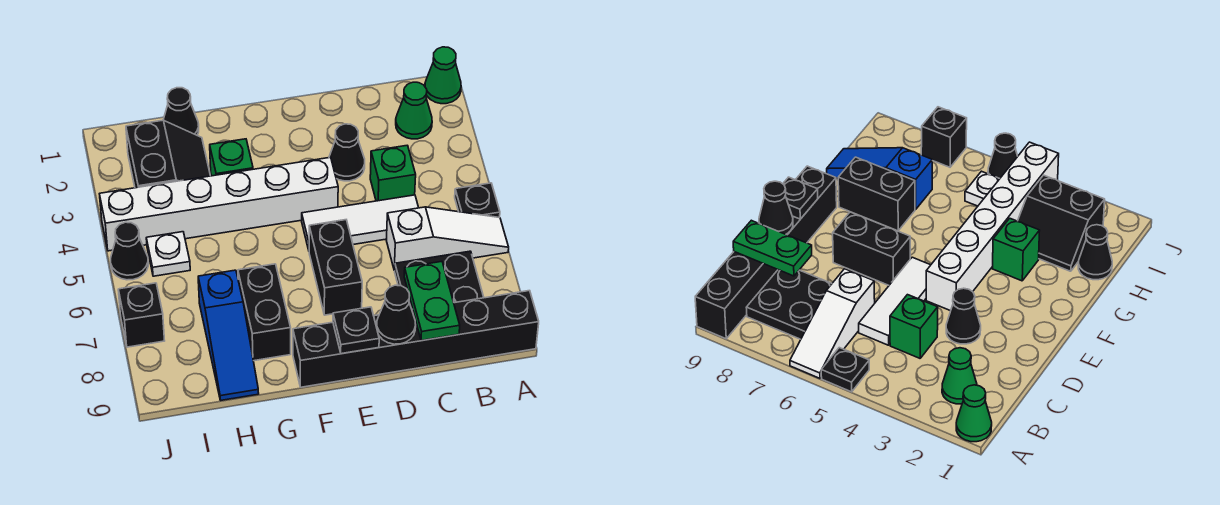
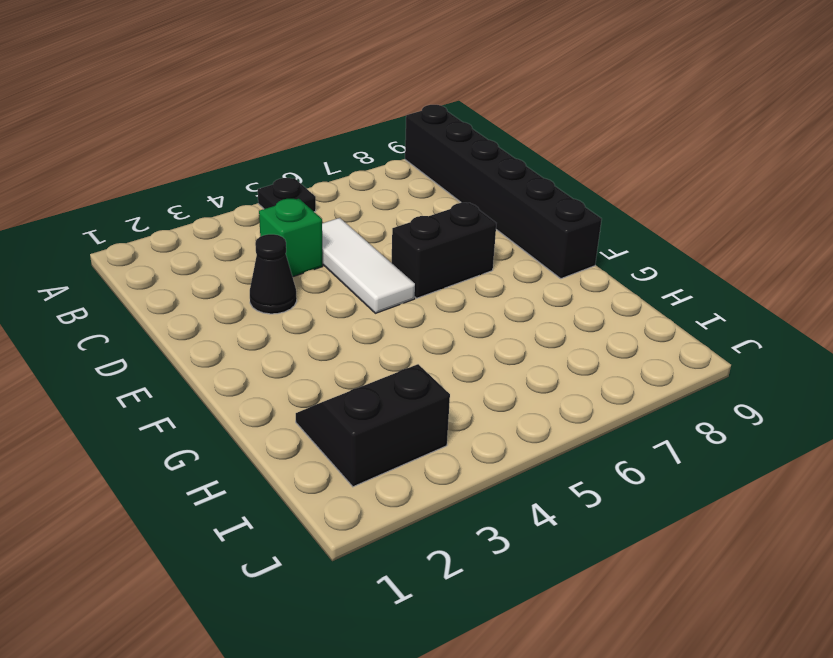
none -> green 1x1 cone [425,47,461,104]
none -> white 1x3 slope [386,207,509,270]
none -> green 1x1 cone [396,82,432,139]

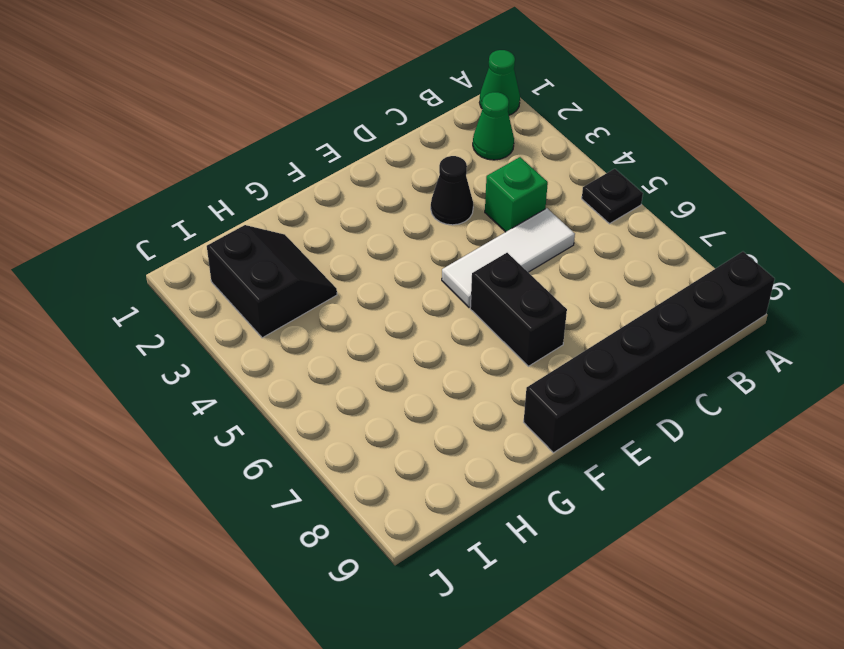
none -> white 1x3 slope [386,207,509,270]
none -> black 2x2 plate [394,251,484,309]
none -> white 1x6 brick [100,157,338,251]

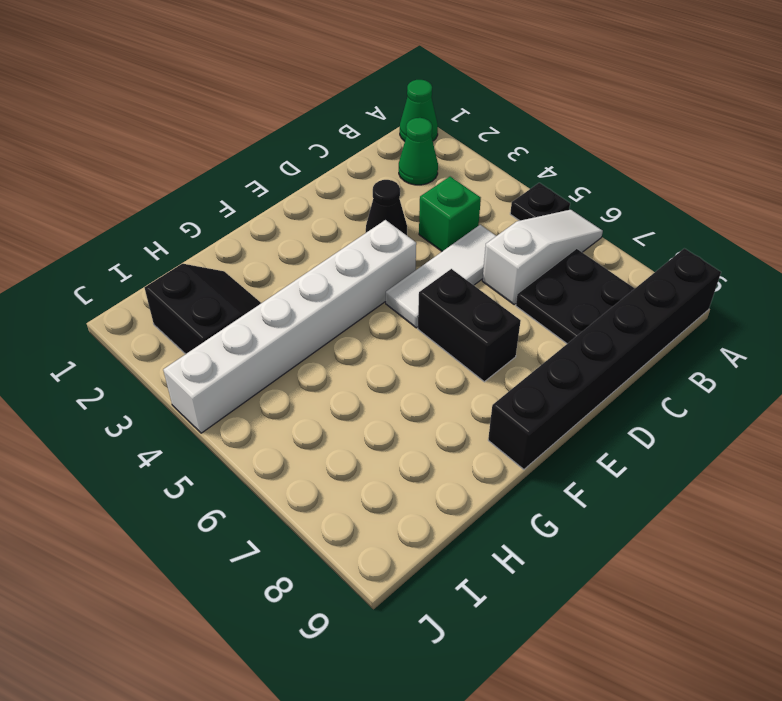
none -> green 1x1 brick [210,139,253,176]
none -> black 1x2 brick [238,264,291,361]
none -> black 1x1 cone [163,88,199,135]

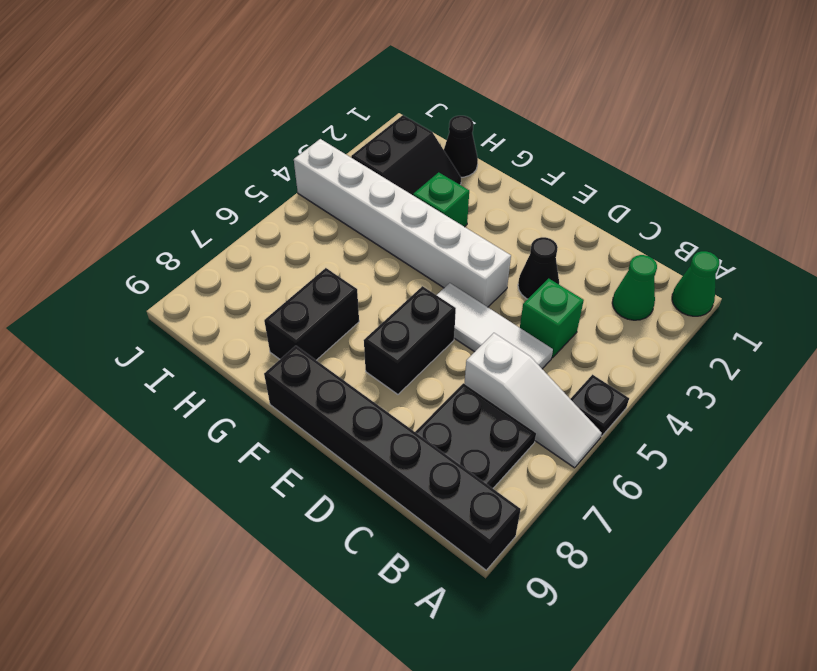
none -> blue 1x3 slope [198,270,259,400]
none -> white 1x1 plate [146,232,190,276]
none -> black 1x1 cone [111,222,148,280]

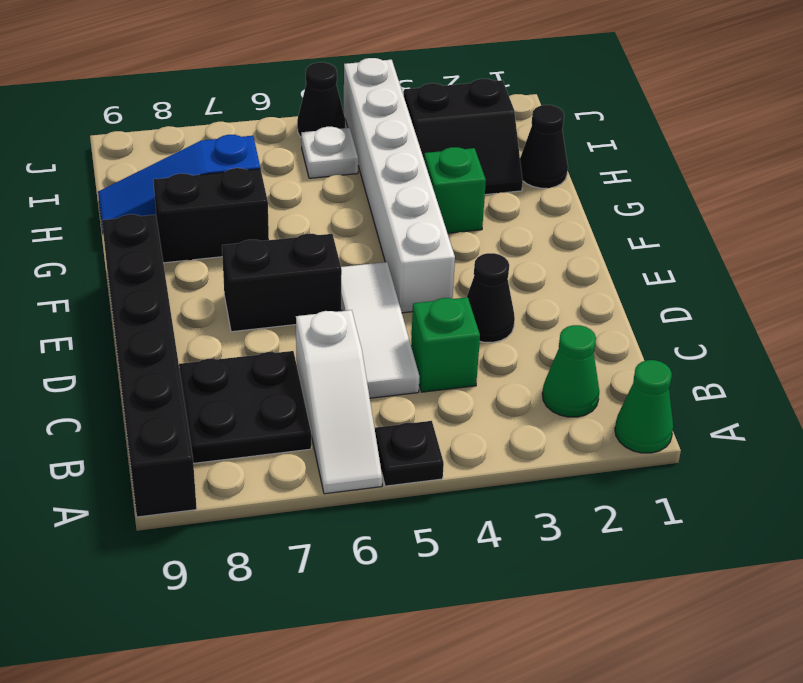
none -> black 1x1 brick [118,283,165,347]
none -> green 1x2 plate [404,261,460,341]
none -> black 1x1 cone [377,285,416,344]

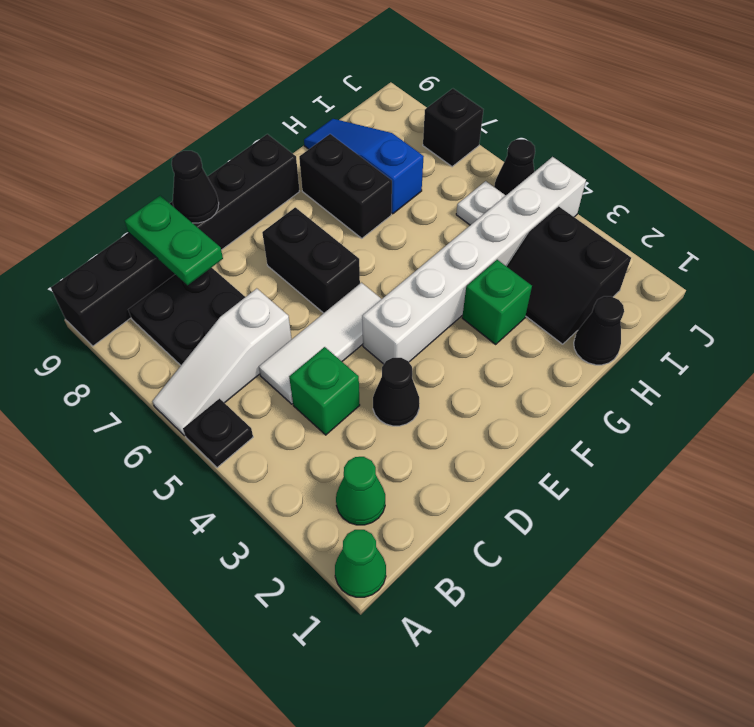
none -> black 1x1 plate [333,307,379,354]

